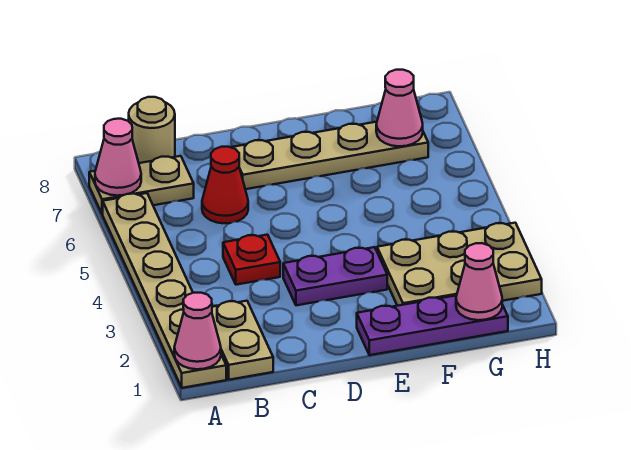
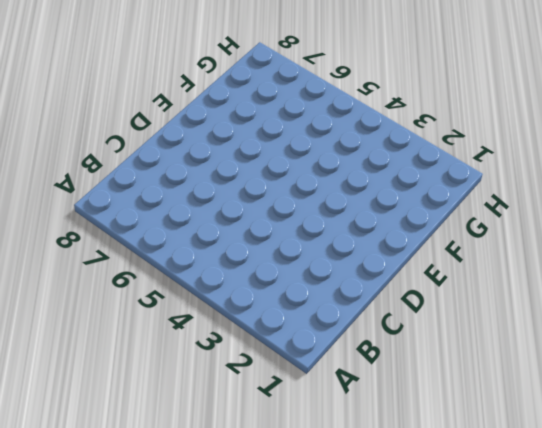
none -> tan 1x6 plate [103,193,226,388]
none -> tan 1x2 plate [89,156,194,214]
none -> tan 1x2 plate [212,301,273,380]

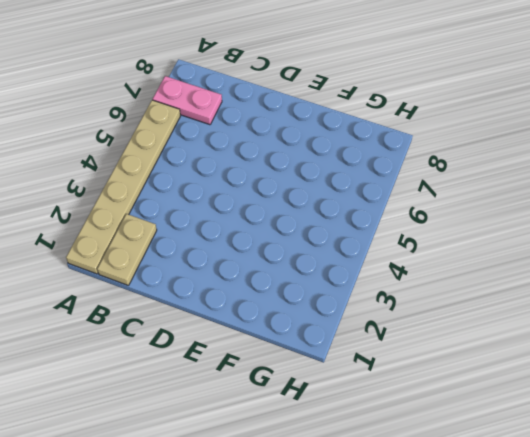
pink 1x2 plate [153,76,222,125] -> tan 1x2 plate [89,156,194,214]
none -> tan 1x1 round brick [129,97,175,163]
none -> red 1x1 plate [223,235,280,285]
none -> red 1x1 cone [202,147,248,223]

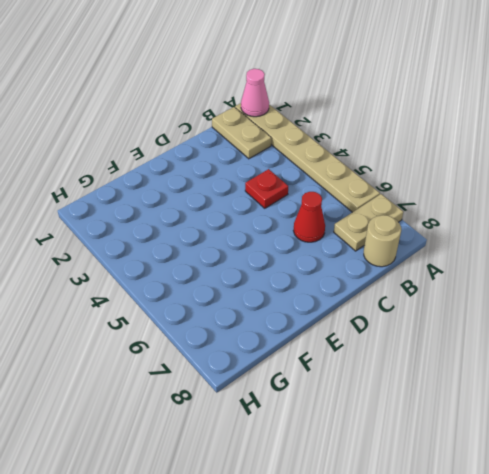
none -> purple 1x2 plate [283,247,387,305]
none -> tan 1x4 plate [231,122,428,189]
none -> purple 1x3 plate [357,295,508,355]

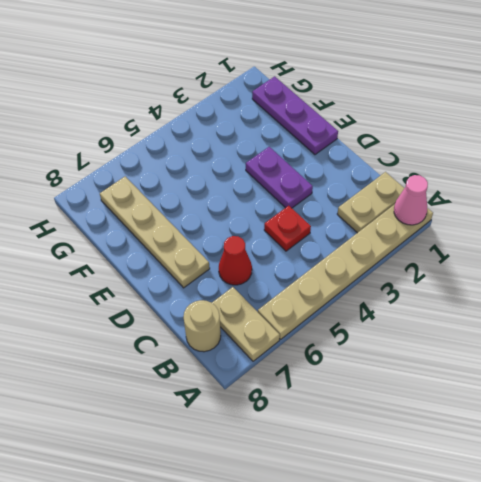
none -> tan 2x3 plate [377,223,542,306]
none -> pink 1x1 cone [95,119,141,196]
none -> pink 1x1 cone [456,243,502,320]

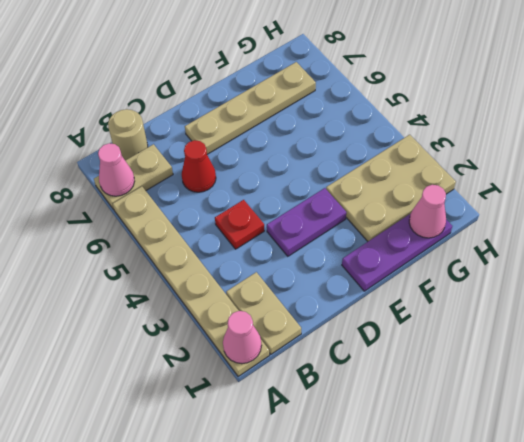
none -> pink 1x1 cone [376,70,423,146]

